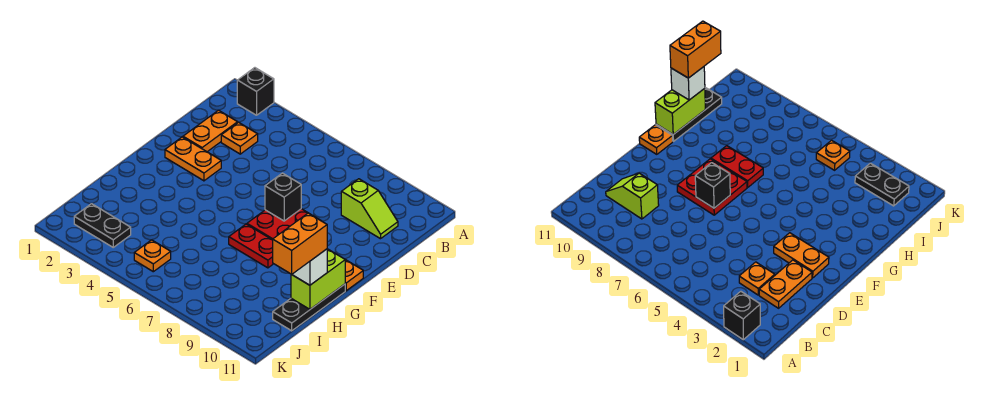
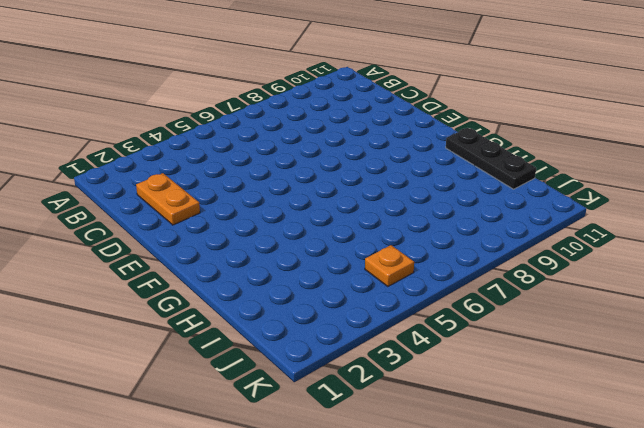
none -> black 1x1 brick [237,68,274,115]
none -> orange 1x1 plate [221,122,258,154]
none -> lime 1x2 slope [341,179,398,239]

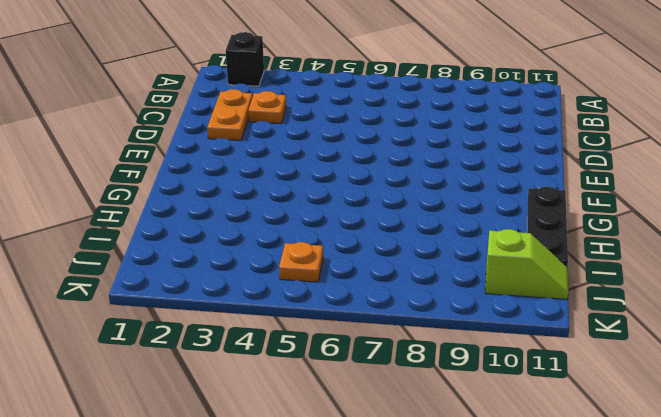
lime 1x2 slope [485,229,568,299] -> lime 1x2 slope moved to [341,179,398,239]
none -> orange 1x2 plate [165,137,221,181]
none -> red 2x2 plate [247,209,307,240]
none -> orange 1x1 plate [345,260,363,291]

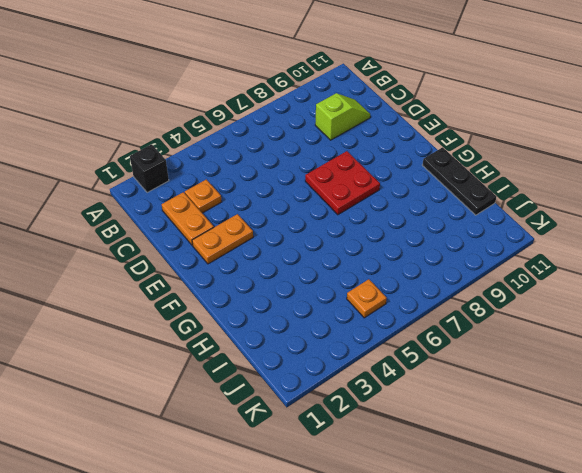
none -> orange 1x1 plate [345,260,363,291]
none -> red 1x2 plate [229,224,273,268]
none -> black 1x2 plate [74,204,131,247]

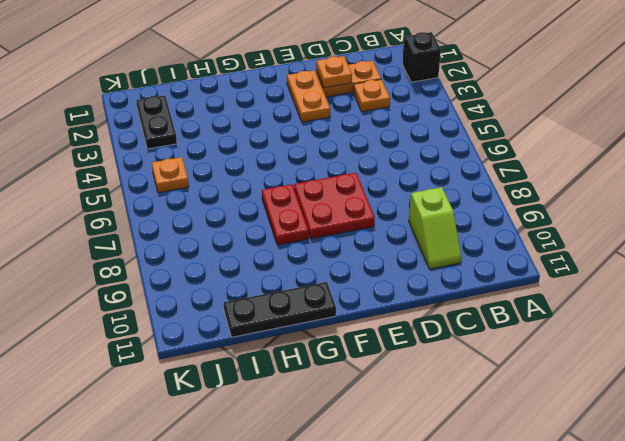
orange 1x1 plate [316,56,352,88] -> orange 1x1 plate moved to [345,260,363,291]
none -> black 1x1 brick [265,173,301,221]
none -> lime 1x2 brick [291,249,345,309]
none -> white 1x1 brick [292,249,327,285]

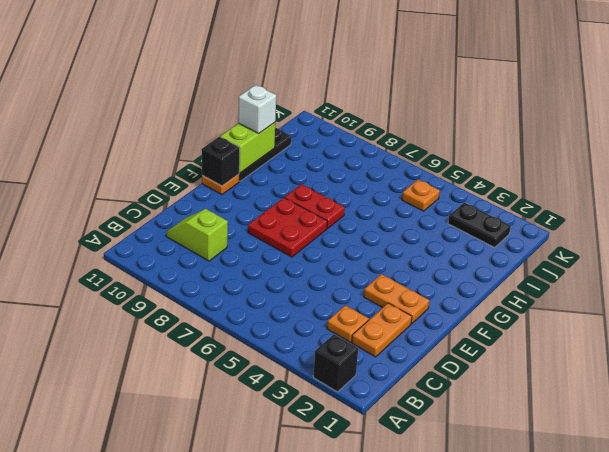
black 1x1 brick [202,137,240,186] -> black 1x1 brick moved to [265,173,301,221]
none -> orange 1x2 brick [273,213,327,274]

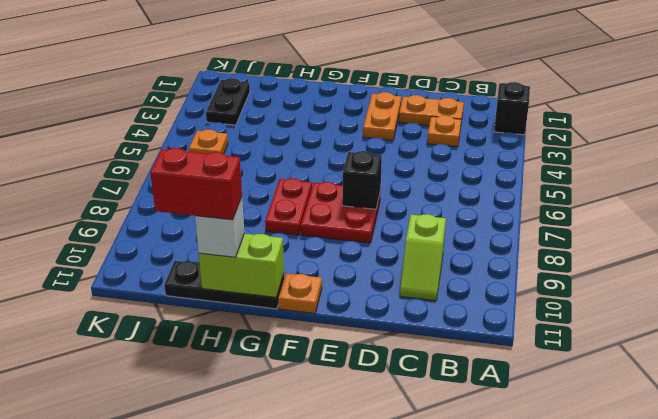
red 1x2 brick [150,148,242,220] -> orange 1x2 brick [273,213,327,274]

